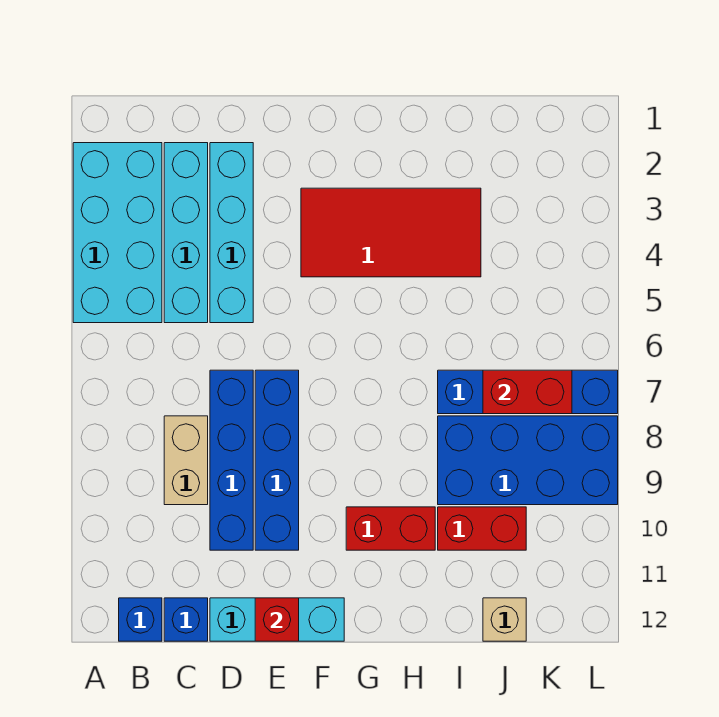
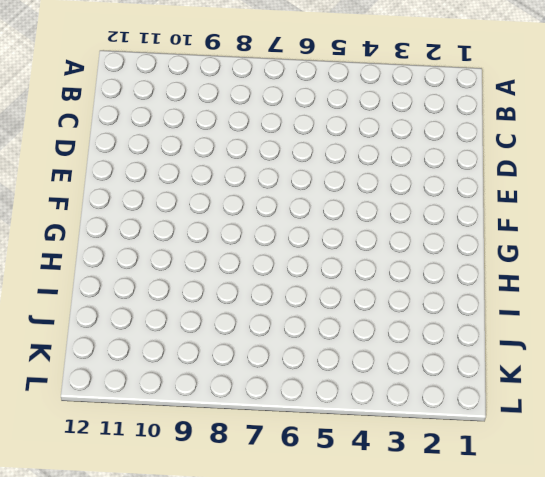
none -> cyan 2x4 brick [73,143,162,323]
none -> blue 1x1 brick [119,598,162,641]
none -> cyan 1x4 brick [164,143,208,323]

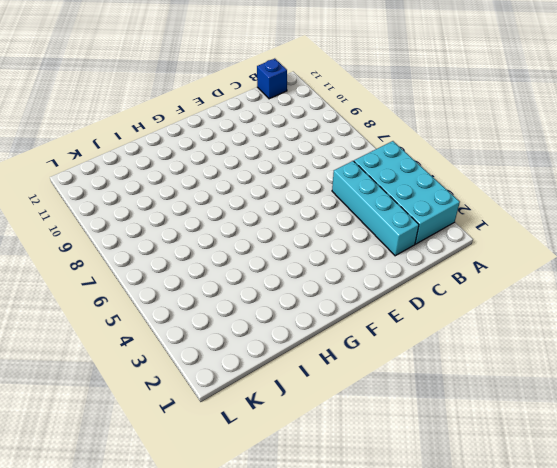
none -> tan 1x2 brick [164,416,208,505]
none -> blue 1x1 brick [164,598,208,641]
none -> cyan 1x4 brick [210,143,253,323]

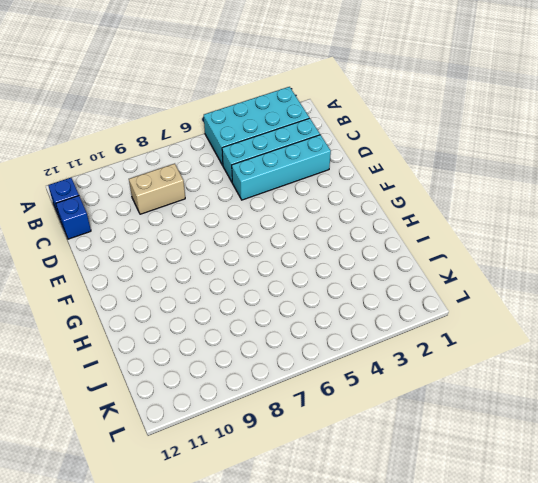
none -> blue 1x4 brick [210,370,253,550]
none -> cyan 1x3 brick [210,598,344,641]
none -> blue 1x4 brick [255,370,299,550]

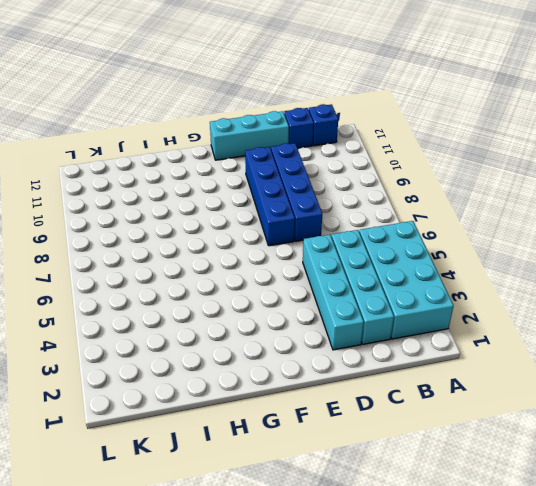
none -> tan 1x2 brick [164,416,208,505]
none -> red 2x4 tile [301,188,481,277]
none -> red 1x2 brick [346,507,435,550]

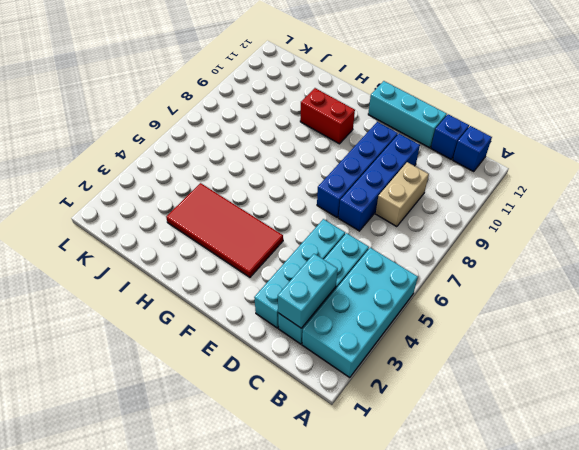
cyan 1x2 brick [278,254,338,328] -> none
none -> blue 1x4 brick [438,370,618,414]
none -> blue 2x4 brick [438,416,618,505]
none -> red 1x2 brick [438,507,526,550]

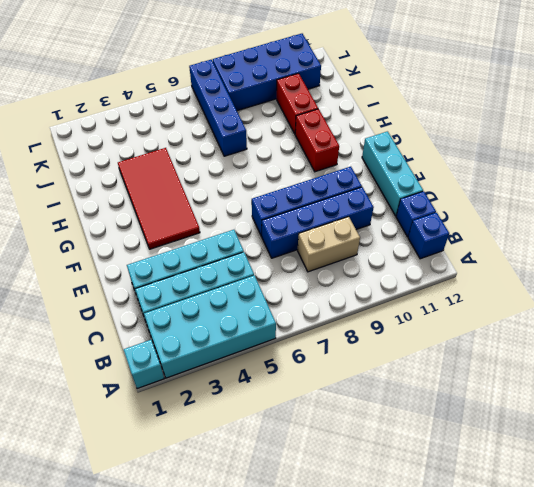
cyan 1x1 brick [124,340,164,389] -> none
blue 2x4 brick [213,34,321,111] -> blue 2x4 brick turned to [438,416,618,505]
none -> tan 1x1 brick [483,598,526,641]
none -> red 1x1 brick [255,598,299,641]
none -> red 1x2 brick [483,370,572,414]

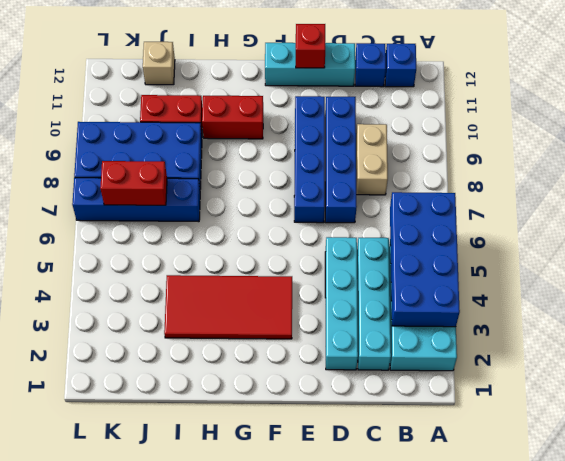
blue 2x4 brick [390,192,460,327] -> none

